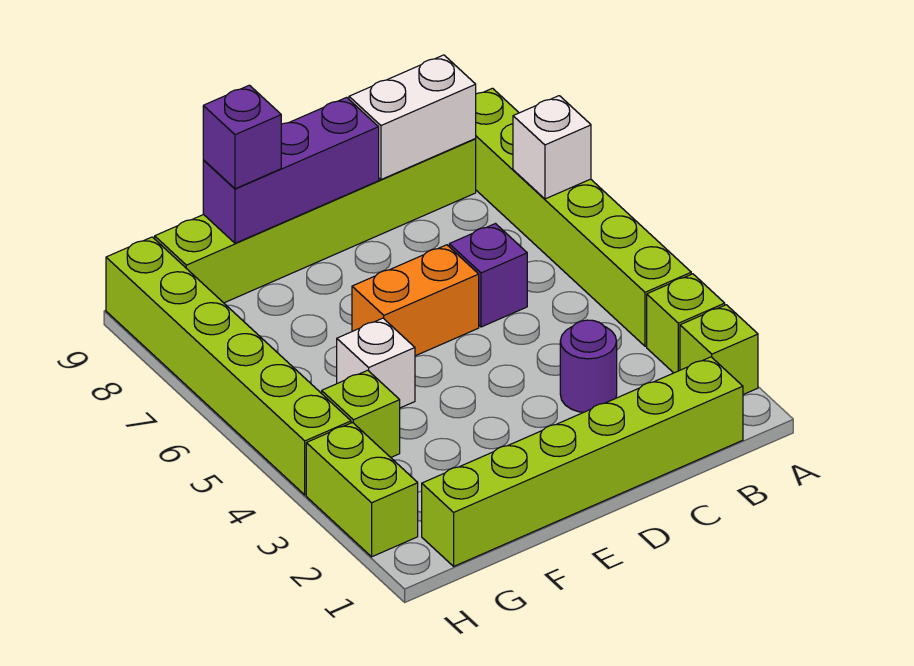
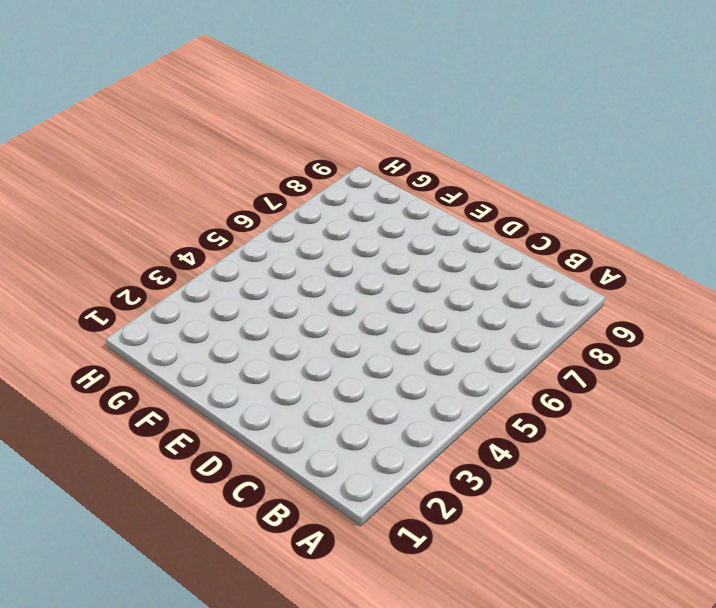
none -> lime 1x1 brick [680,305,758,395]
none -> lime 1x1 brick [647,274,725,373]
none -> lime 1x6 brick [475,88,691,346]

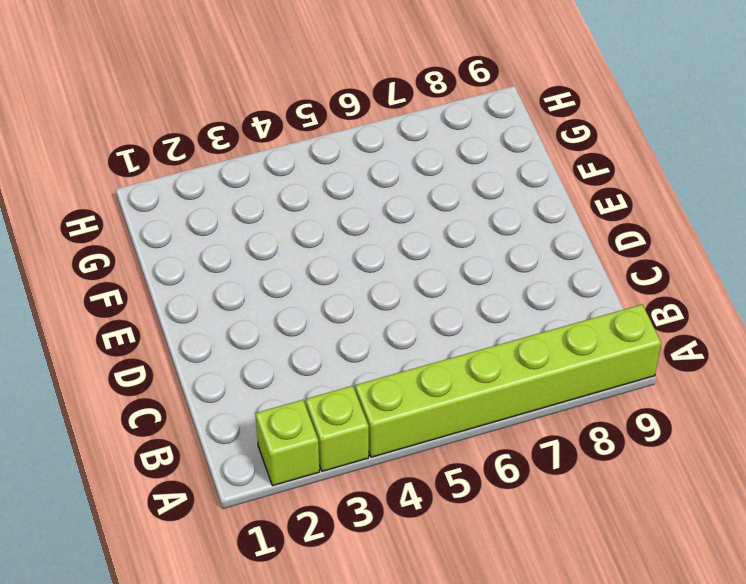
none -> lime 1x6 brick [422,357,743,566]
none -> lime 1x6 brick [155,139,476,303]
none -> purple 1x1 round brick [560,320,617,412]

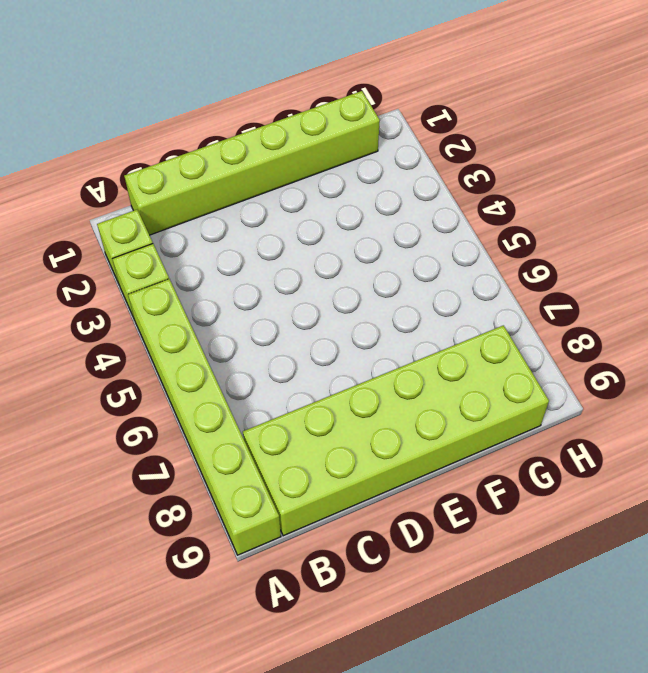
lime 2x6 brick [243,325,549,536] -> lime 1x6 brick [155,139,476,303]
none -> purple 1x1 round brick [560,320,617,412]
none -> purple 1x1 brick [449,224,527,327]
none -> orange 1x2 brick [352,245,479,356]

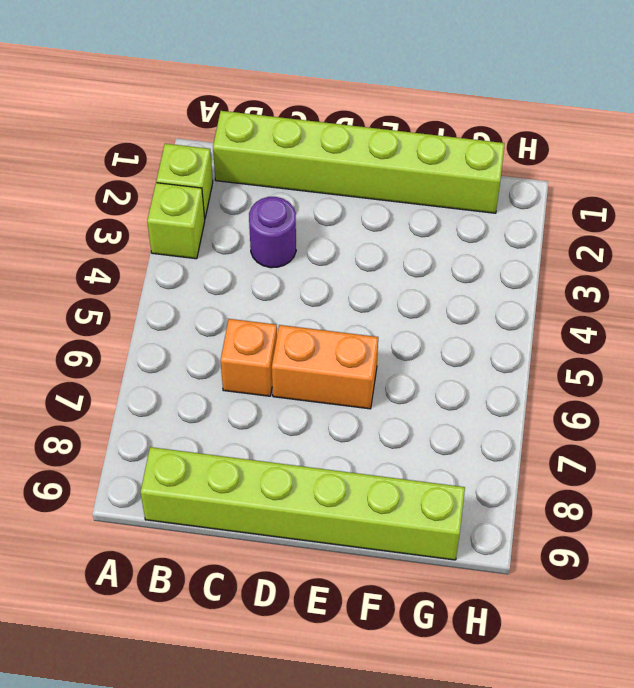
orange 1x1 brick [220,319,277,396] -> purple 1x1 brick [449,224,527,327]
none -> lime 1x6 brick [475,88,691,346]
none -> white 1x1 brick [337,318,415,408]
none -> lime 1x1 brick [322,370,400,457]

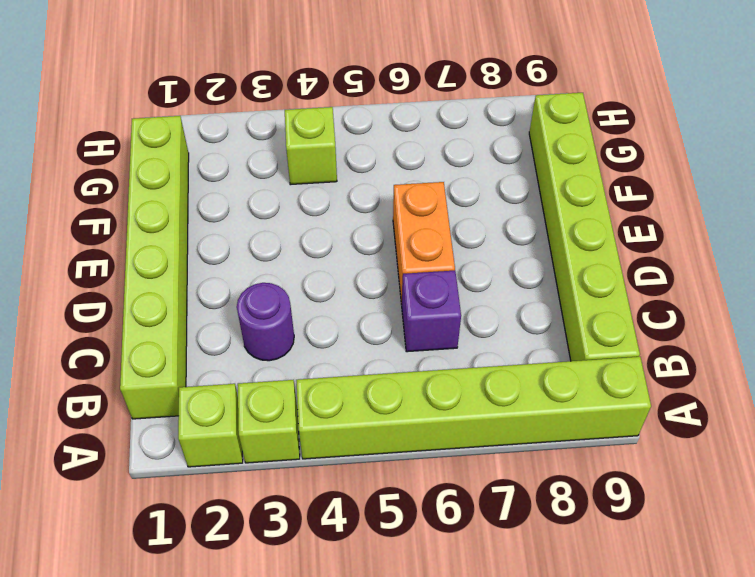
none -> white 1x1 brick [337,318,415,408]
none -> lime 1x2 brick [306,423,418,557]
none -> lime 1x6 brick [106,237,351,495]

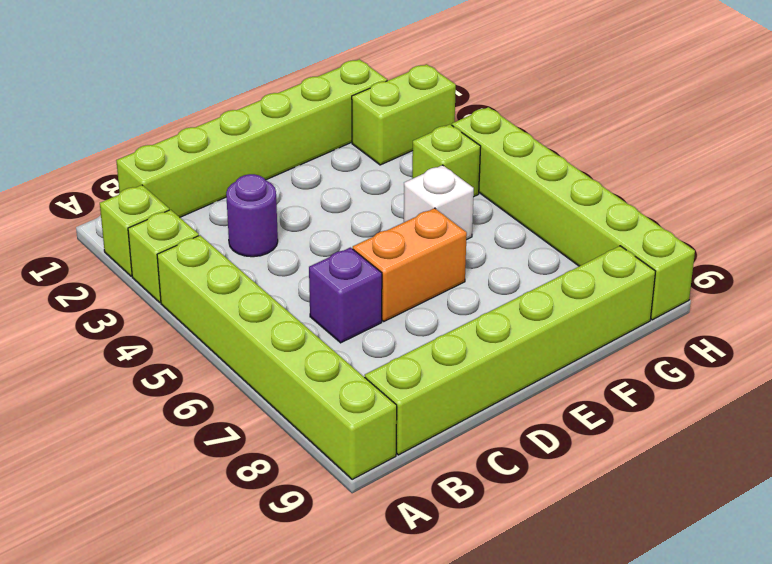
lime 1x2 brick [352,64,456,165] -> lime 1x2 brick turned to [306,423,418,557]
none -> white 1x1 brick [513,96,591,199]
none -> white 1x2 brick [349,55,476,180]
none -> purple 1x3 brick [203,97,379,243]

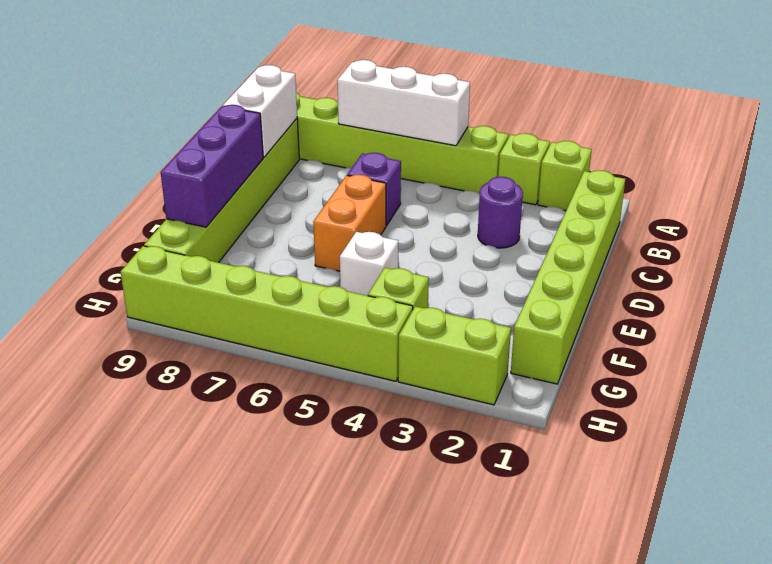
white 1x3 brick [337,60,470,146] -> white 1x1 brick [513,96,591,199]
none -> purple 1x1 brick [203,85,281,189]

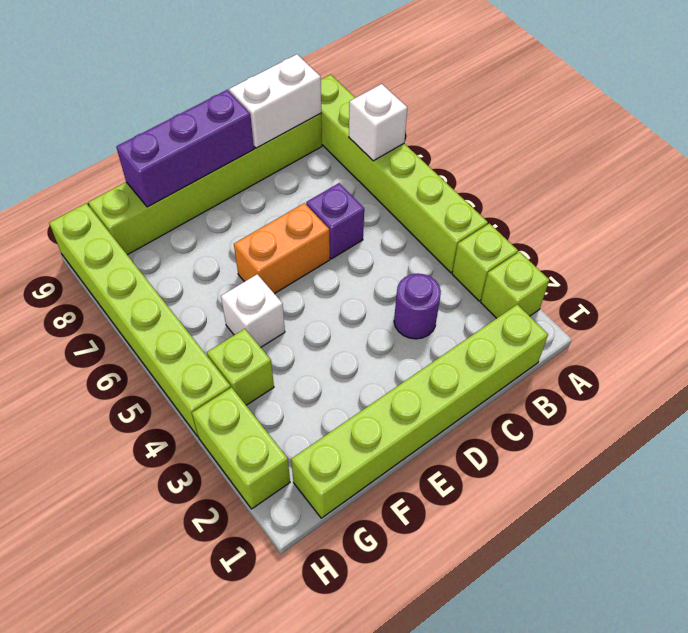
none -> purple 1x1 brick [203,85,281,189]

